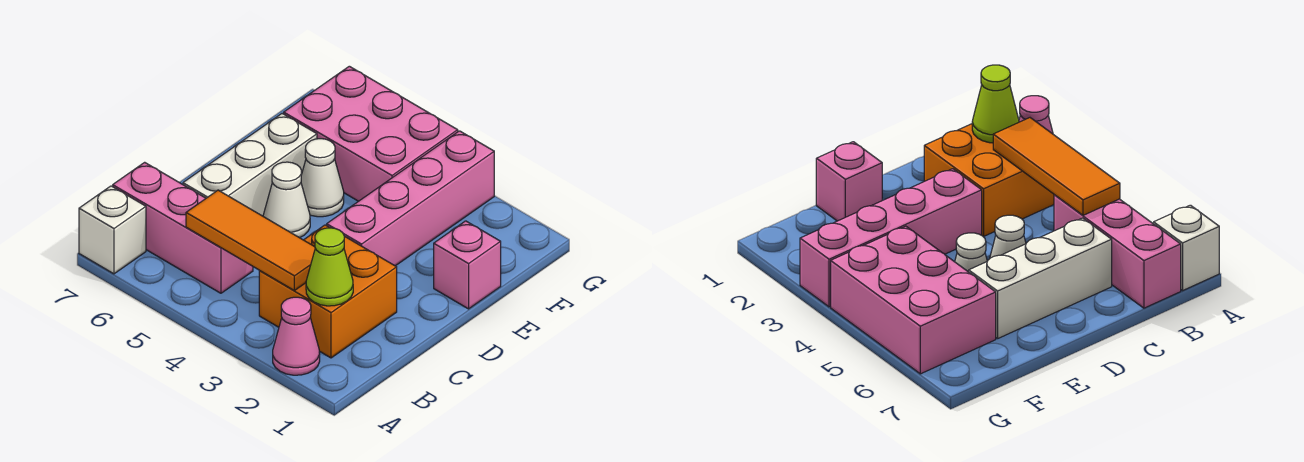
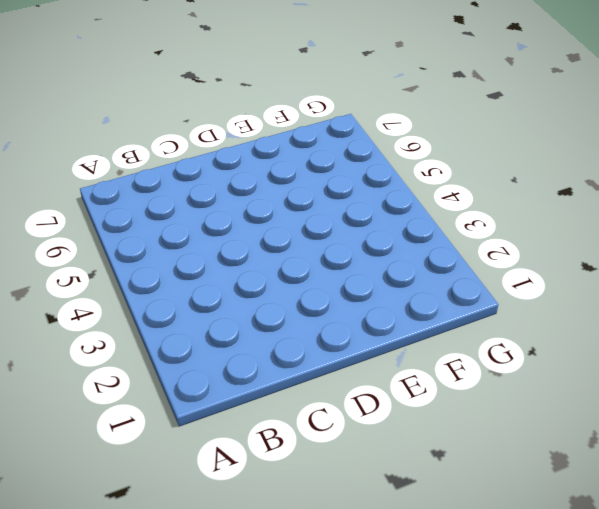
none -> pink 1x1 cone [273,297,320,375]
none -> white 1x1 brick [79,186,146,274]
none -> orange 2x2 brick [259,225,397,358]

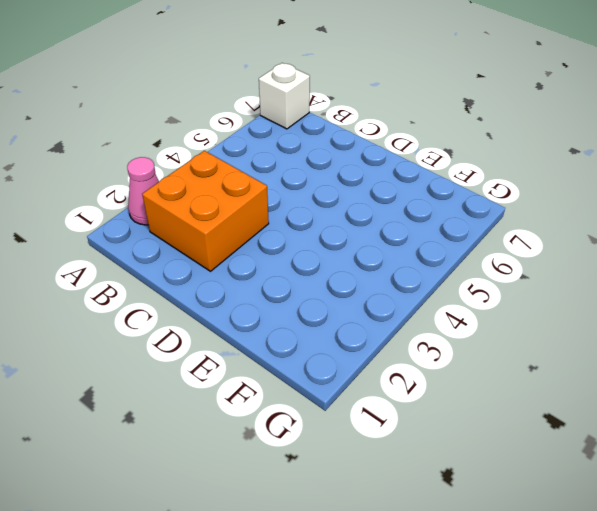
none -> pink 1x3 brick [113,162,253,293]
none -> white 1x3 brick [183,114,317,216]
none -> pink 1x4 brick [327,131,494,266]

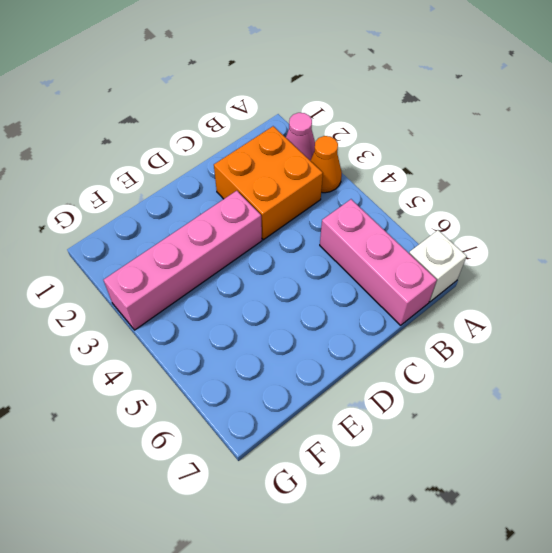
orange 1x1 cone [311,136,342,193] -> none
none -> white 1x3 brick [183,114,317,216]
none -> white 1x1 cone [263,162,310,238]
none -> pink 1x1 brick [434,221,501,309]

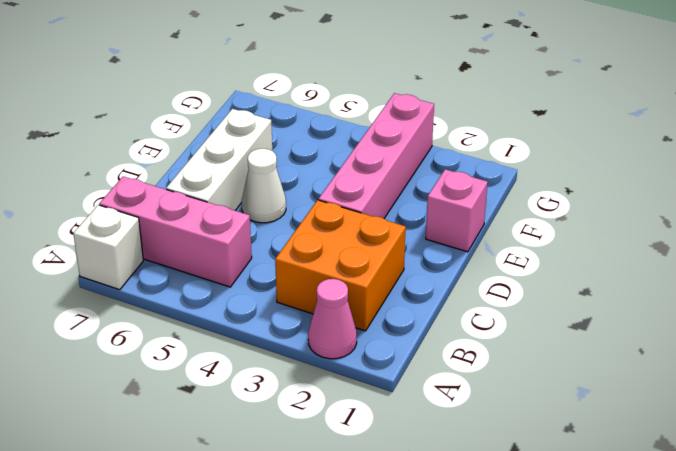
none -> white 1x1 cone [301,139,344,217]
none -> pink 2x3 brick [284,66,458,201]
none -> lime 1x1 cone [306,228,353,306]

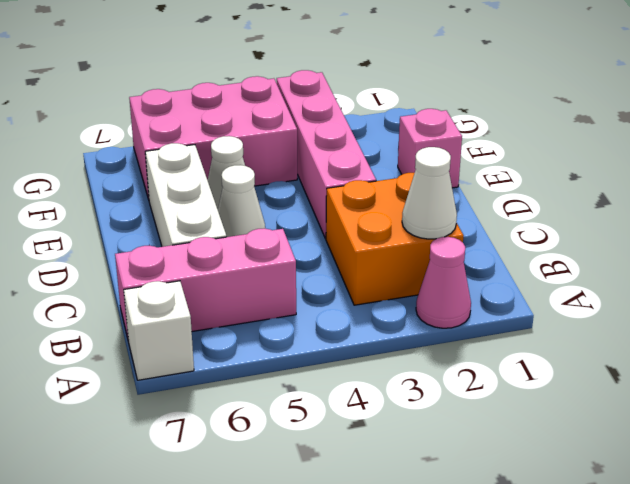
white 1x1 cone [402,147,457,239] -> lime 1x1 cone [306,228,353,306]
none -> orange 1x3 tile [186,190,315,290]

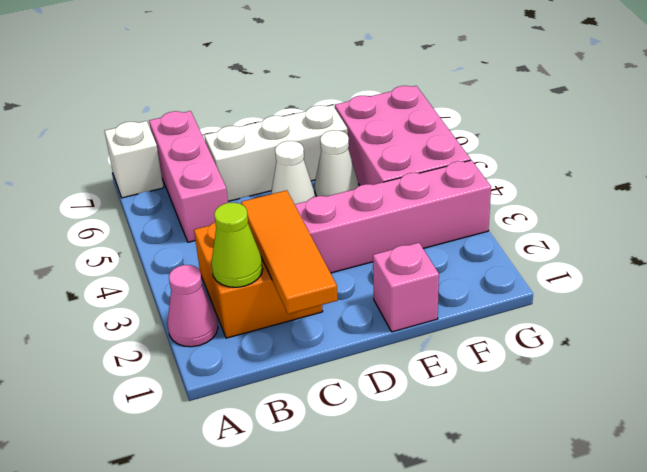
orange 1x3 tile [241,190,338,314] -> orange 1x3 tile moved to [186,190,315,290]

